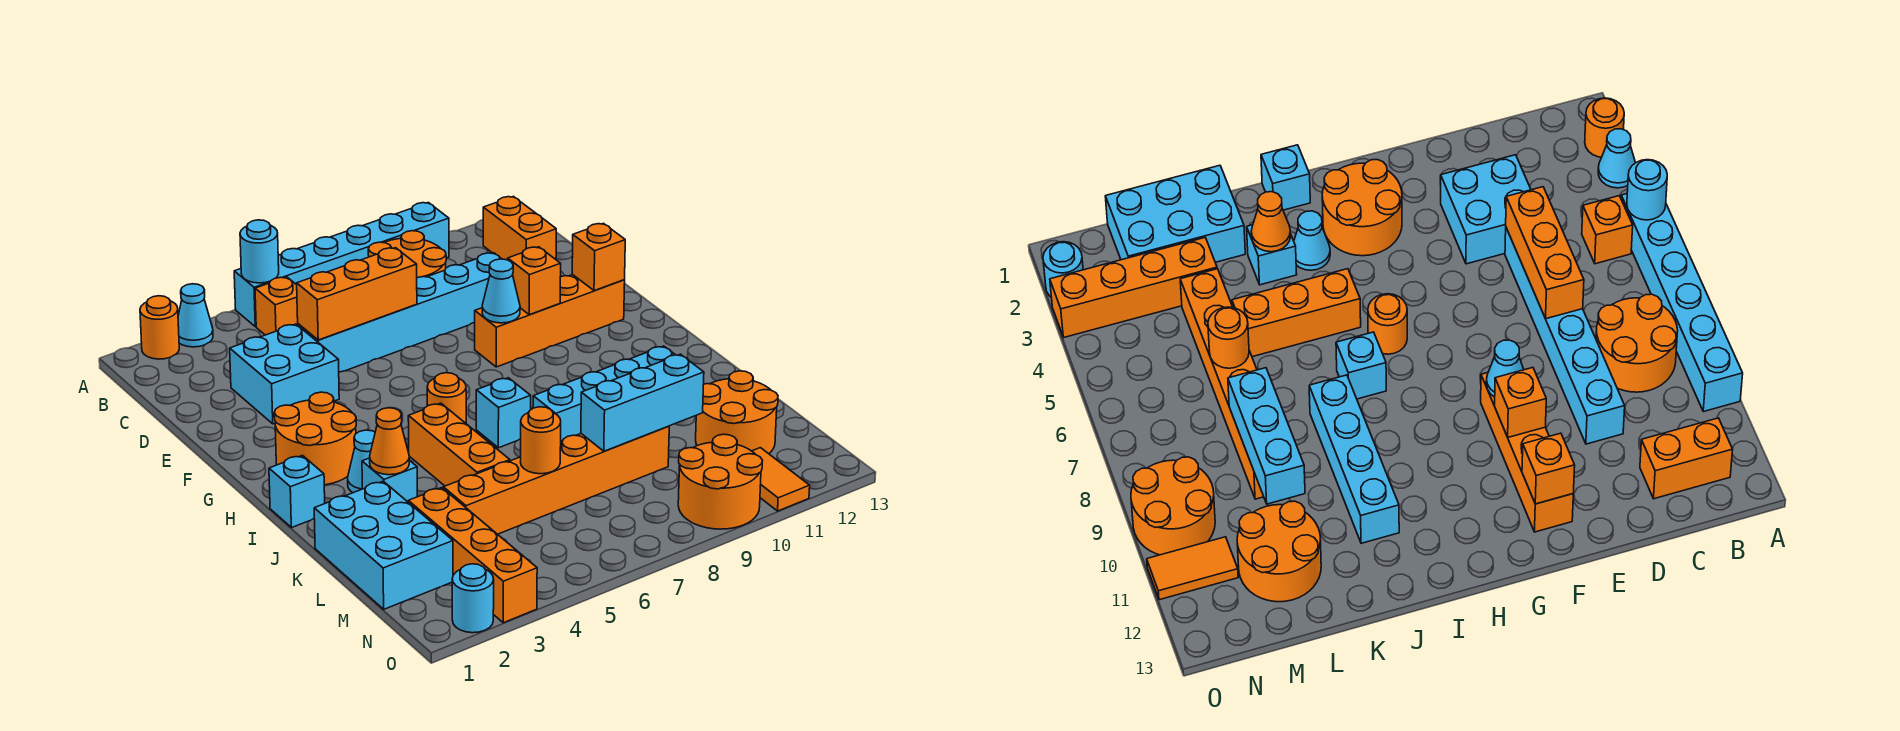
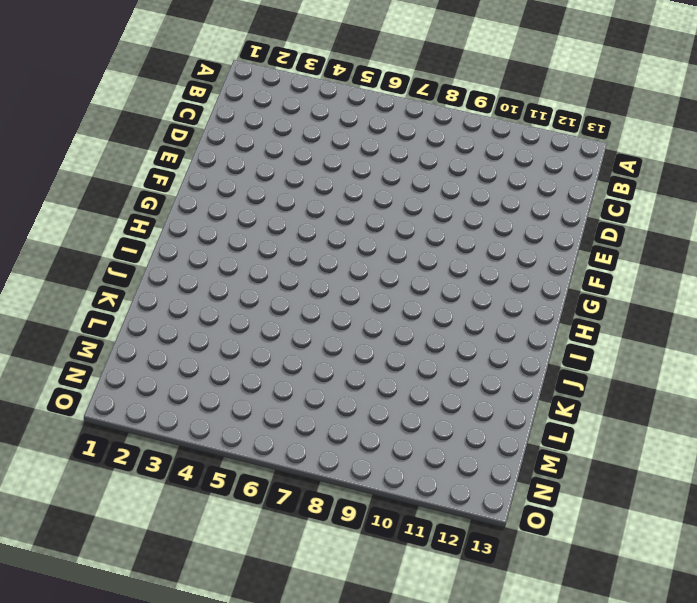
none -> orange 1x1 round brick [140,296,179,359]
none -> cyan 1x1 cone [178,284,213,347]
none -> cyan 1x6 brick [234,203,449,327]
none -> orange 1x1 brick [255,277,298,335]

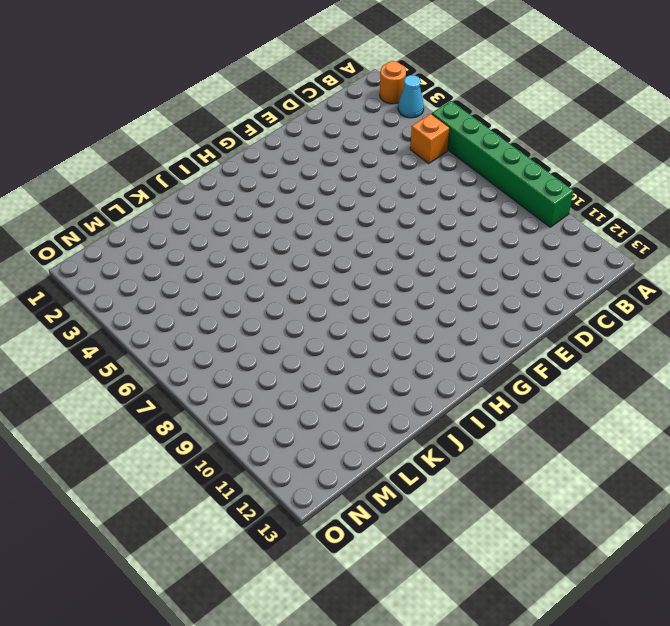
green 1x6 brick [432,101,573,227] -> cyan 1x6 brick [234,203,449,327]
none -> orange 2x2 round brick [368,231,446,278]
none -> orange 1x2 brick [483,196,556,260]
none -> cyan 2x2 brick [230,324,339,424]
none -> cyan 1x6 brick [298,253,501,372]

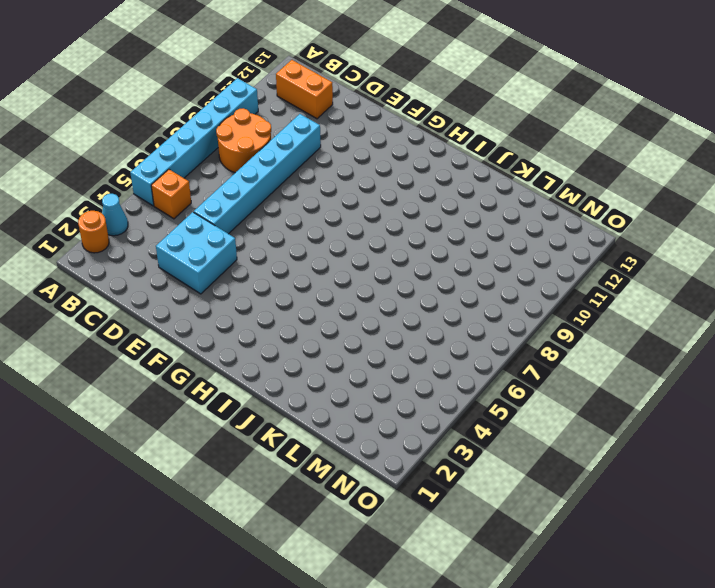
none -> orange 1x4 brick [475,275,625,367]
none -> orange 2x2 round brick [274,392,356,485]
none -> orange 1x1 round brick [427,373,466,423]
none -> cyan 1x1 brick [269,456,325,528]

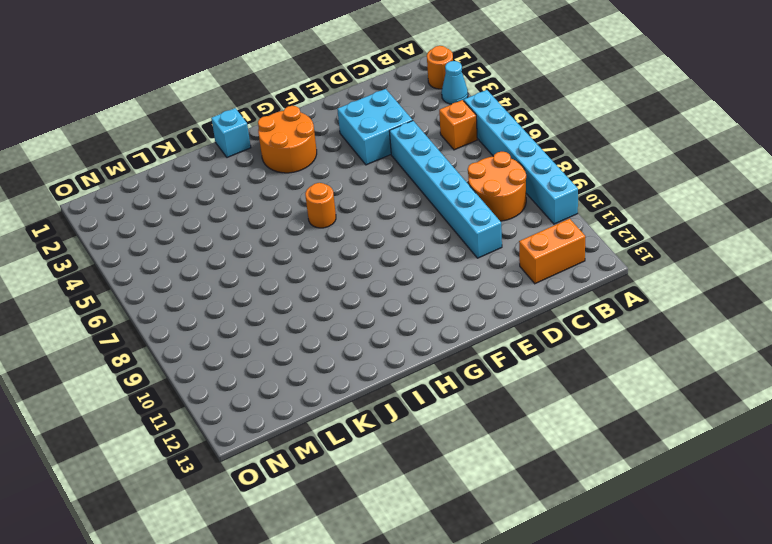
none -> orange 1x4 brick [475,275,625,367]
none -> cyan 1x1 cone [348,430,375,493]
none -> orange 1x3 brick [408,403,510,486]
none -> cyan 1x1 brick [476,378,531,448]

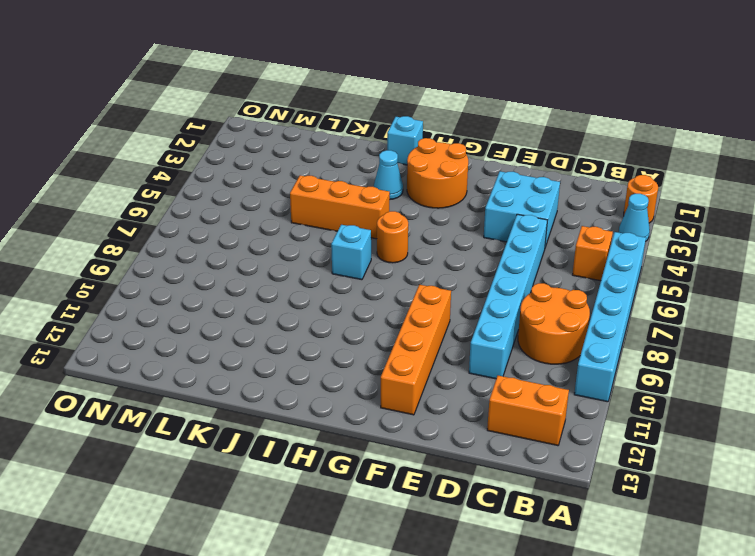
none -> cyan 1x1 brick [362,458,417,502]
none -> cyan 1x4 brick [533,346,675,441]
none -> cyan 2x3 brick [314,481,453,609]
none -> orange 1x4 brick [408,488,537,623]

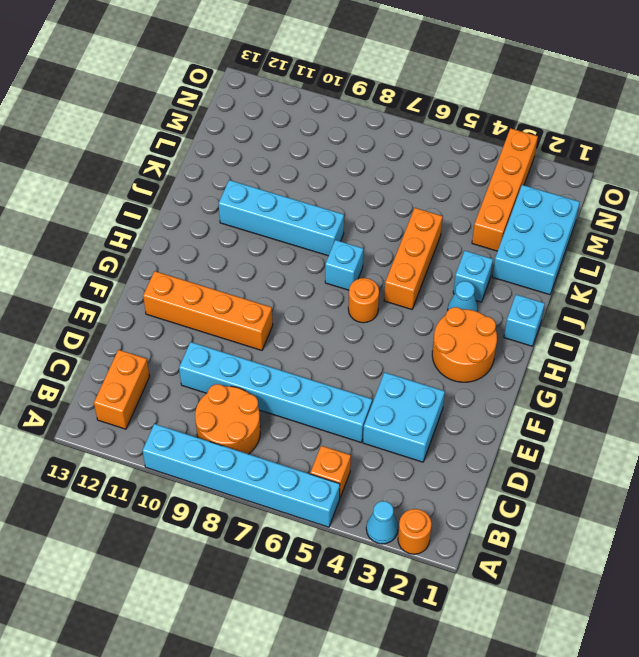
none -> orange 1x6 brick [443,426,669,534]
none -> orange 2x2 round brick [696,371,778,454]
none -> orange 2x2 round brick [678,434,762,529]
none -> orange 1x2 tile [752,448,810,511]

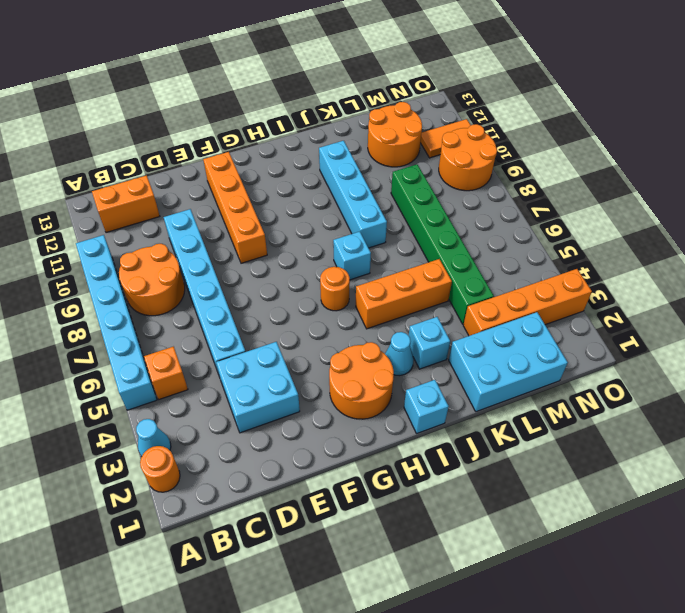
green 1x6 brick [391,164,494,324] -> orange 1x6 brick [443,426,669,534]
none -> cyan 1x1 round brick [452,564,494,633]
none -> cyan 1x1 round brick [240,220,279,283]
none -> orange 1x3 brick [297,248,417,340]
none -> cyan 1x1 cone [482,259,520,323]

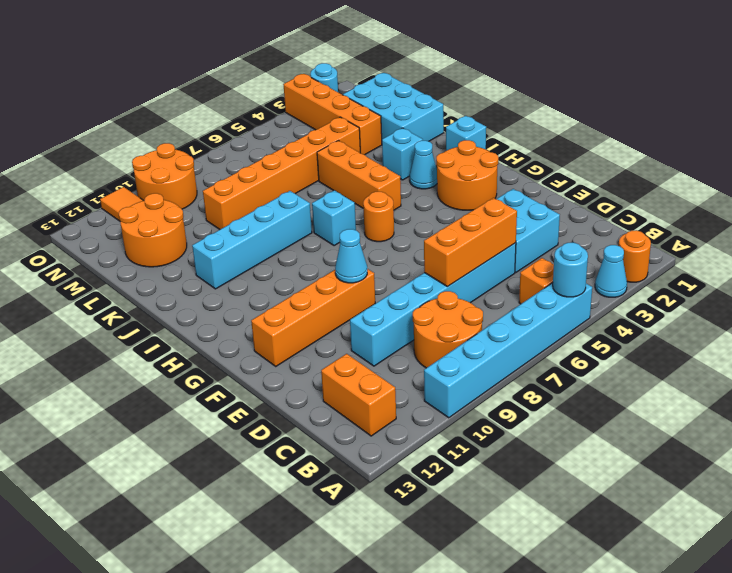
none -> orange 1x1 brick [508,247,561,315]
none -> orange 1x1 brick [572,223,625,291]
none -> orange 1x1 cone [370,408,409,475]
none -> orange 1x1 round brick [521,407,561,474]

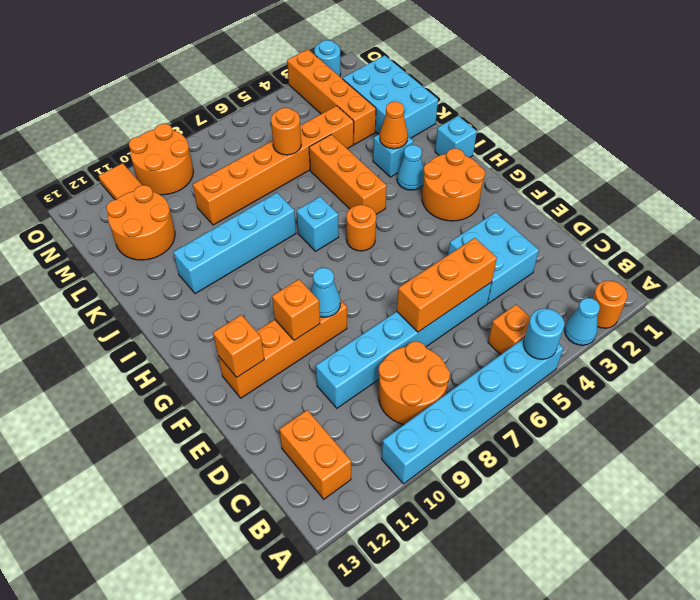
none -> cyan 1x3 brick [581,354,704,451]

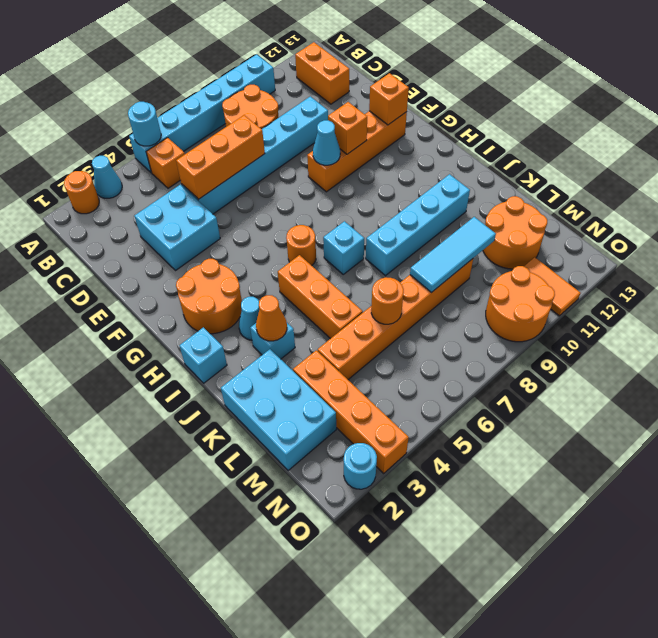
cyan 1x3 tile [410,217,496,293] -> cyan 1x3 brick [581,354,704,451]

